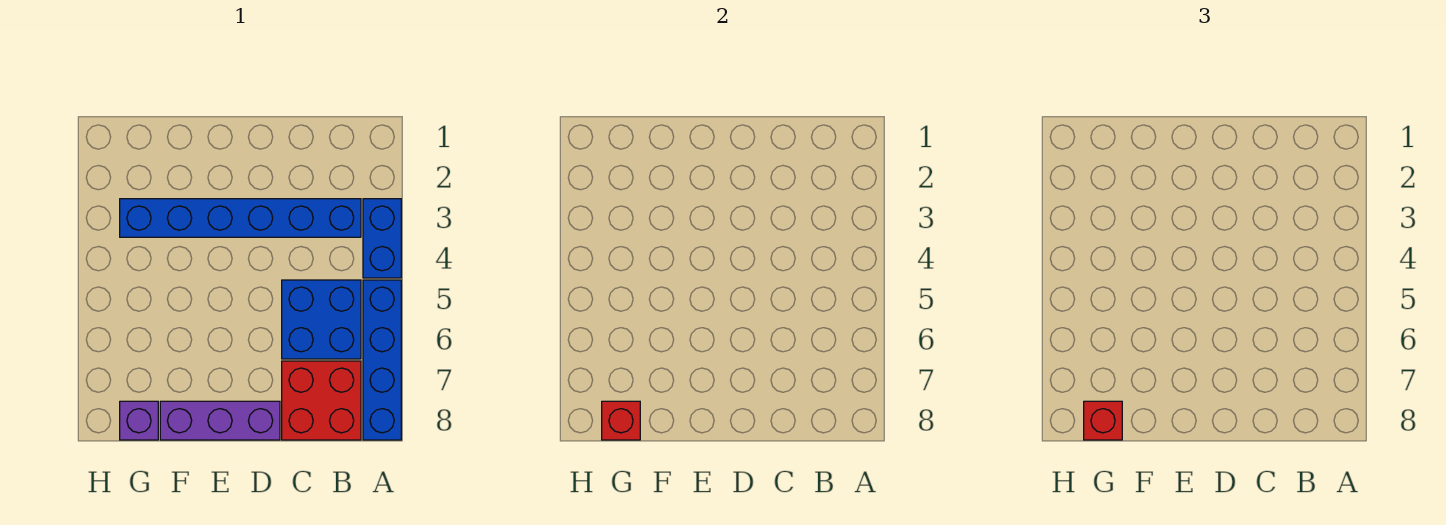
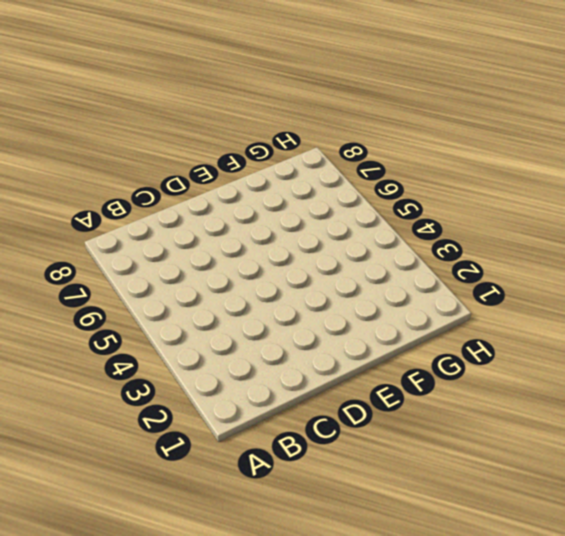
none -> blue 1x2 brick [363,199,401,278]
none -> blue 1x4 brick [363,280,401,440]

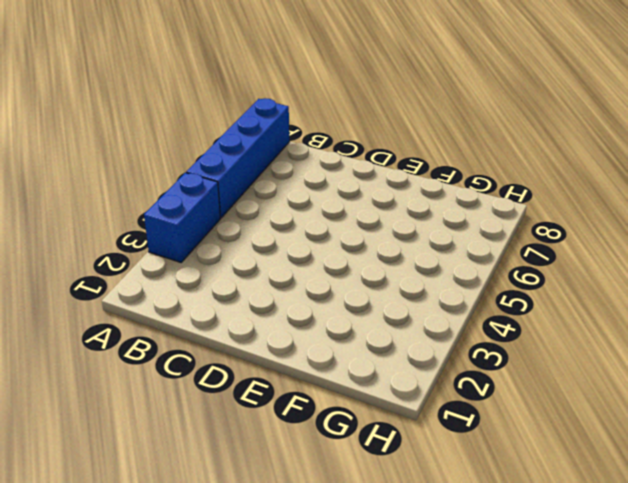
none -> blue 1x6 brick [120,199,361,237]
none -> blue 2x2 brick [282,280,361,359]

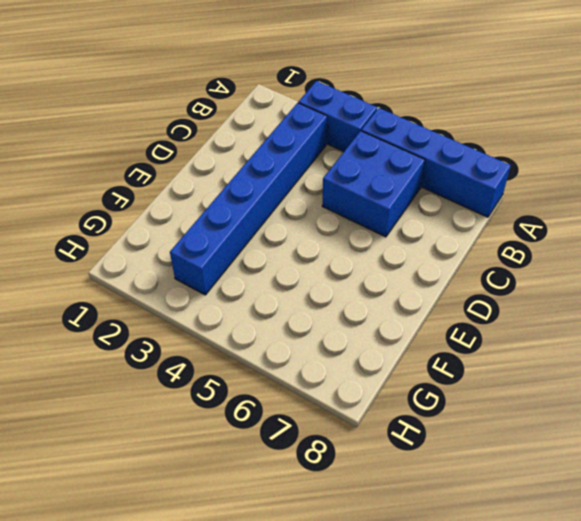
none -> red 2x2 brick [282,361,361,440]
none -> purple 1x3 brick [160,401,280,440]

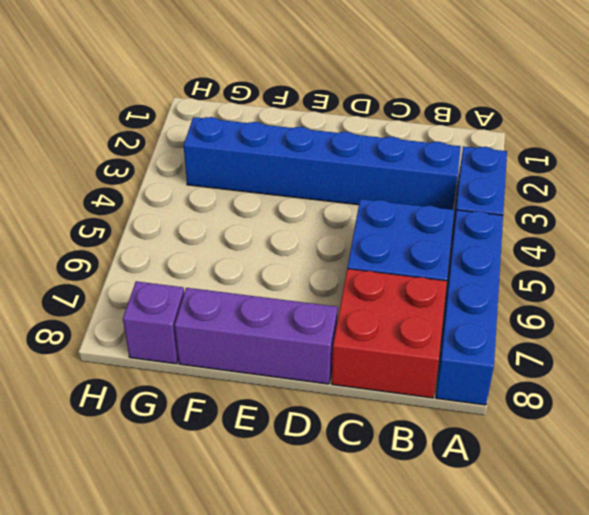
none -> red 1x1 brick [602,401,640,440]
none -> red 1x1 brick [1084,401,1122,440]

